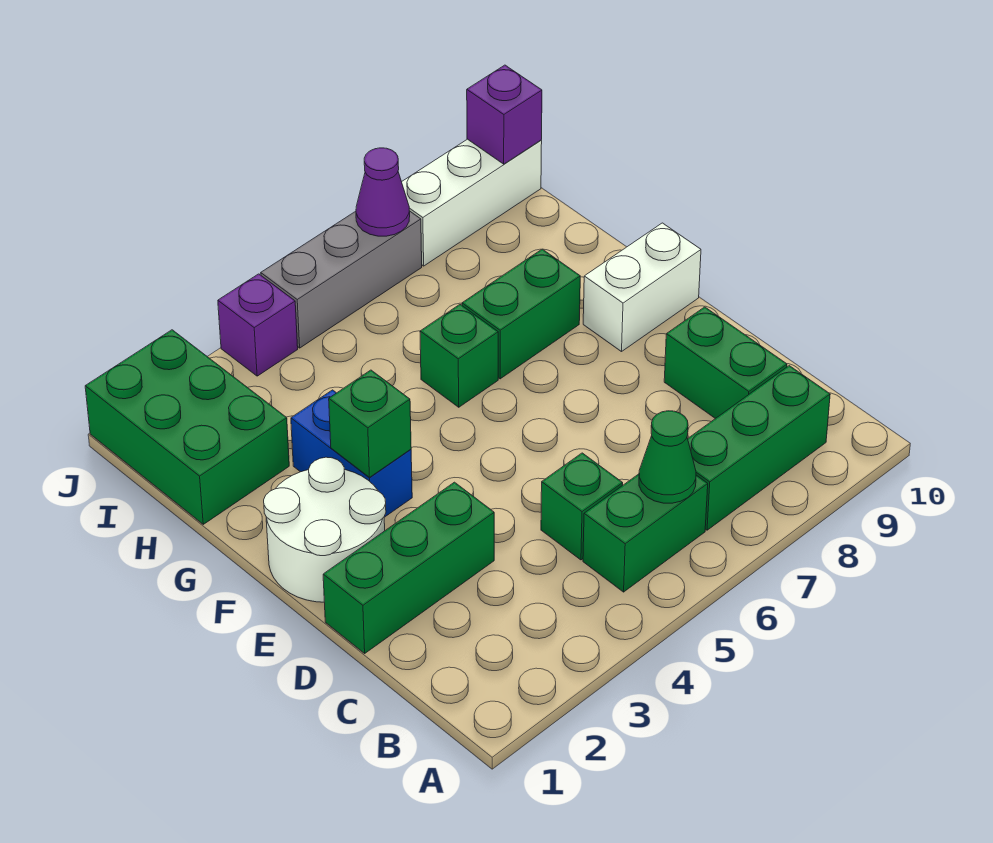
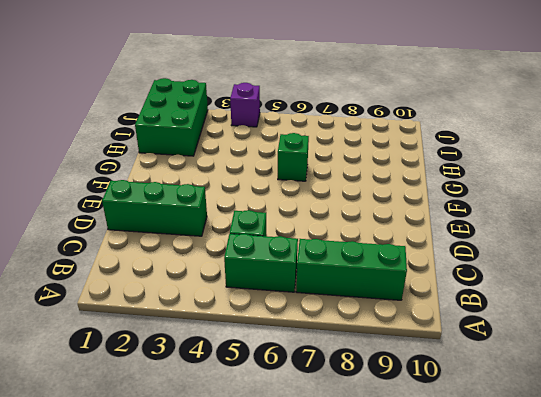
none -> green 1x2 brick [664,307,787,419]
none -> white 2x2 round brick [264,457,386,602]
none -> blue 1x2 brick [291,390,412,517]

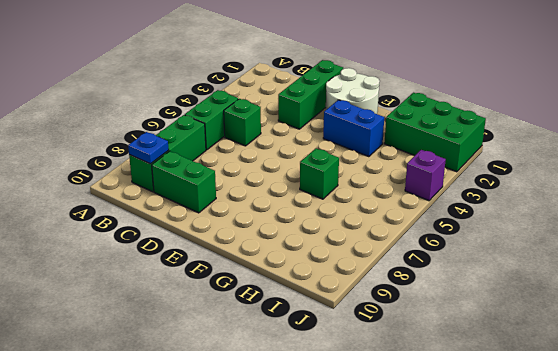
blue 1x1 plate [128,132,169,164] -> none
none -> white 1x2 brick [583,223,701,352]
none -> green 1x2 brick [462,249,580,379]
none -> grey 1x3 brick [261,211,422,348]

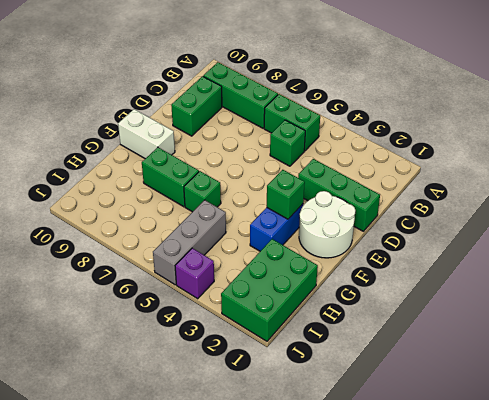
grey 1x3 brick [153,200,226,285] -> grey 1x3 brick turned to [261,211,422,348]
none -> white 1x3 brick [402,139,542,266]
none -> green 1x1 cone [639,411,696,503]
none -> purple 1x1 cone [356,148,410,236]

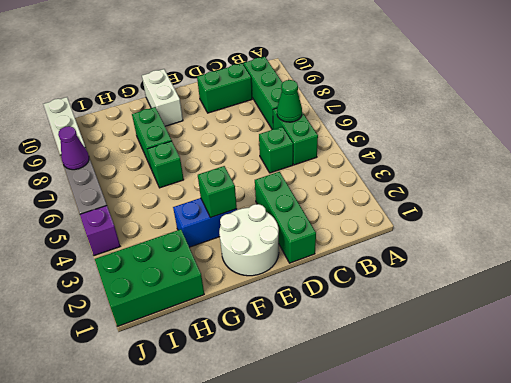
none -> purple 1x1 brick [467,65,542,164]

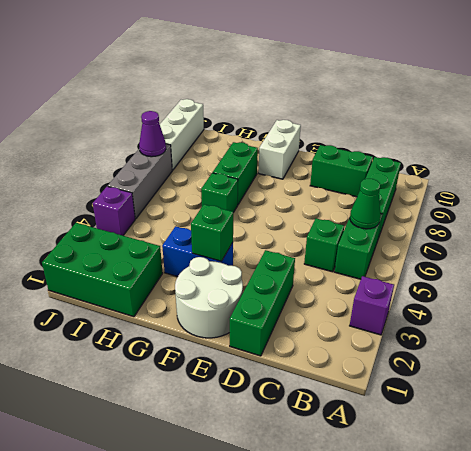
purple 1x1 brick [350,276,394,335] -> purple 1x1 brick moved to [467,65,542,164]

